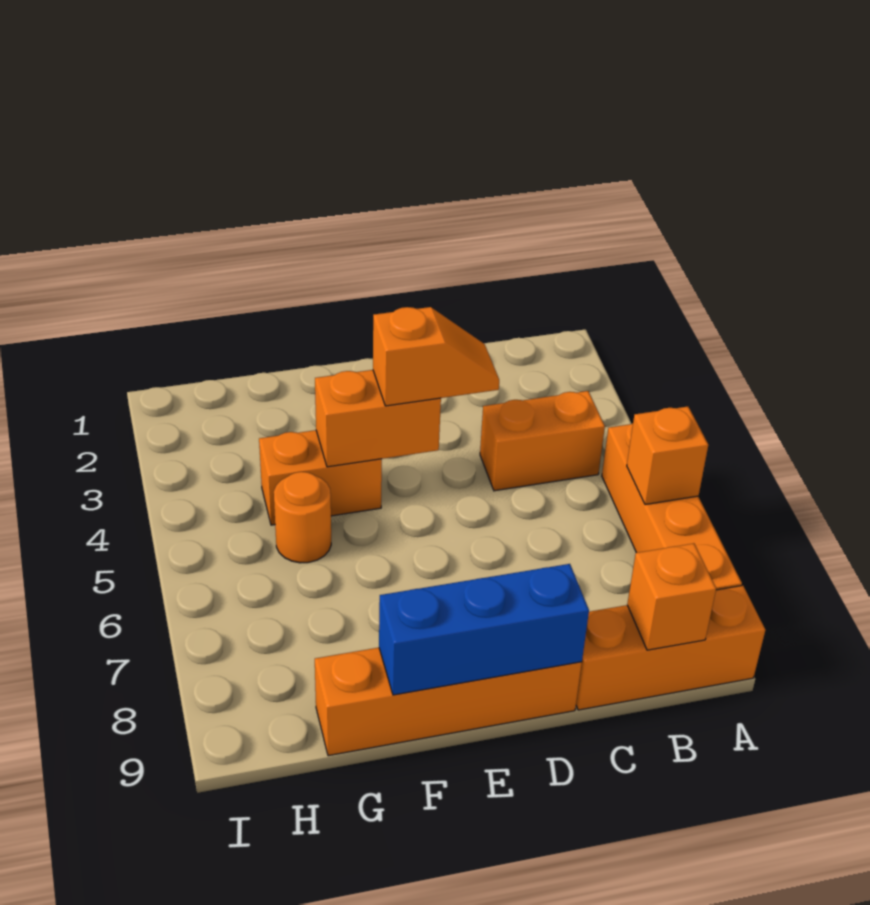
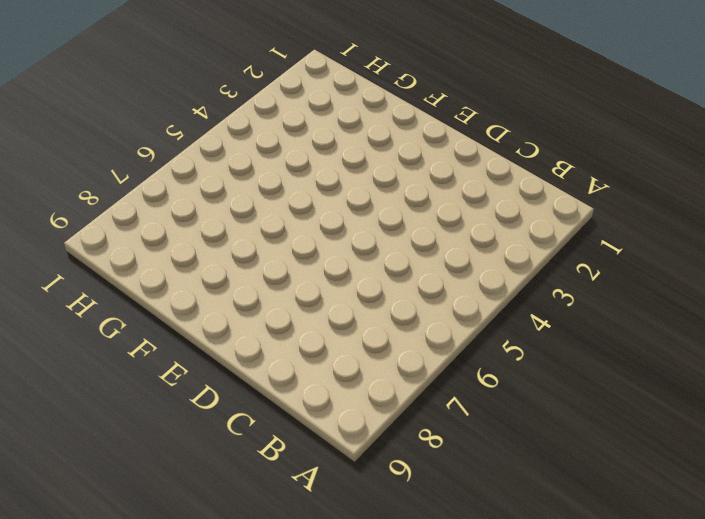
none -> orange 1x4 brick [602,424,742,590]
none -> orange 1x3 brick [576,585,765,710]

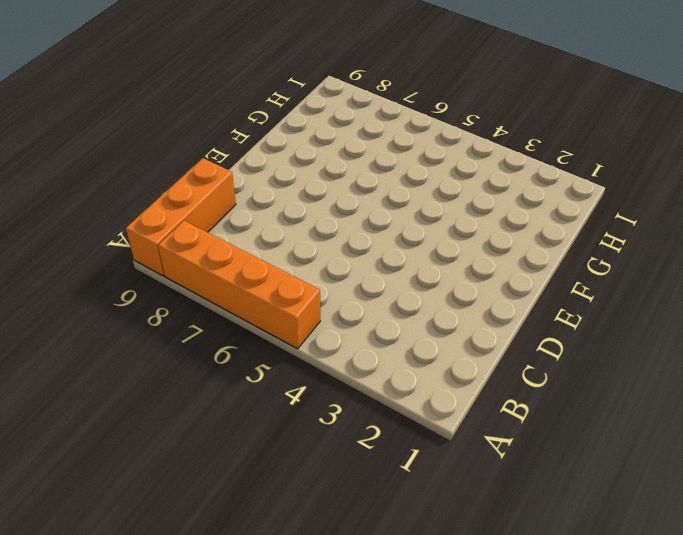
none -> orange 1x2 brick [480,391,605,491]
none -> orange 1x4 brick [315,648,582,756]

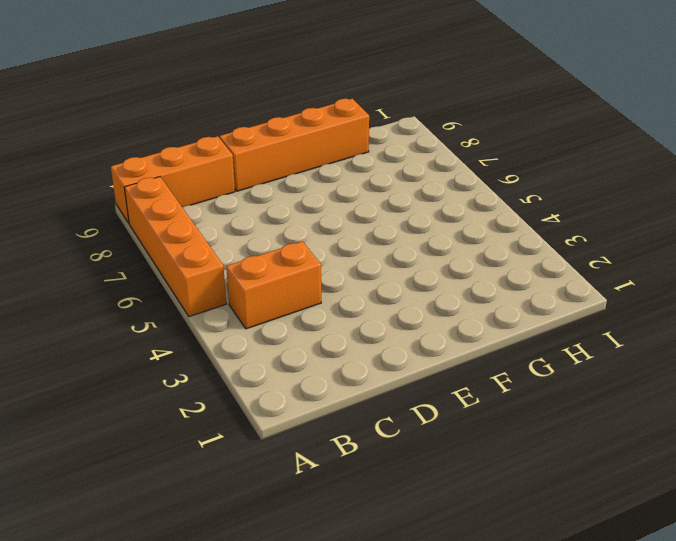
none -> orange 1x2 brick [259,430,382,525]
none -> orange 1x1 round brick [274,472,331,563]

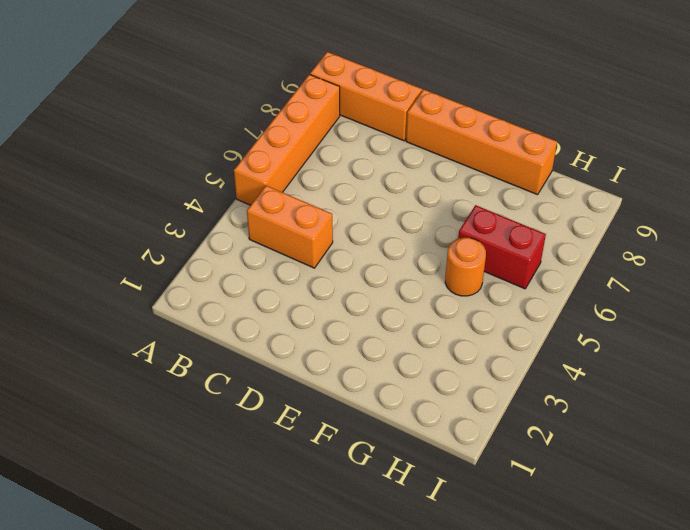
red 1x2 brick [458,205,546,289] -> none
none -> orange 1x2 brick [259,430,382,525]
none -> orange 1x1 brick [627,407,708,505]

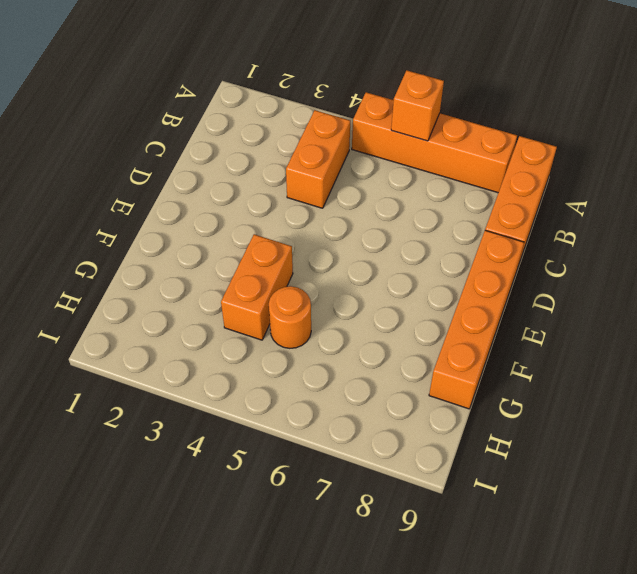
none -> orange 1x1 brick [627,543,716,650]
none -> blue 1x3 brick [379,564,589,695]

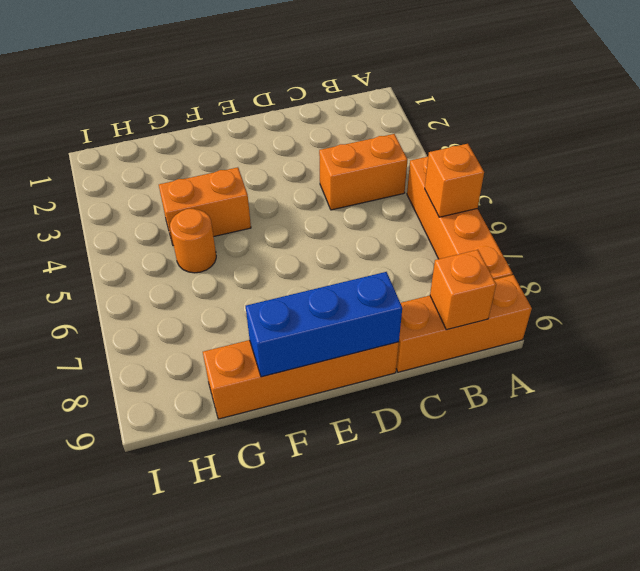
none -> orange 1x2 brick [315,370,441,467]
none -> orange 1x2 slope [373,307,499,406]

